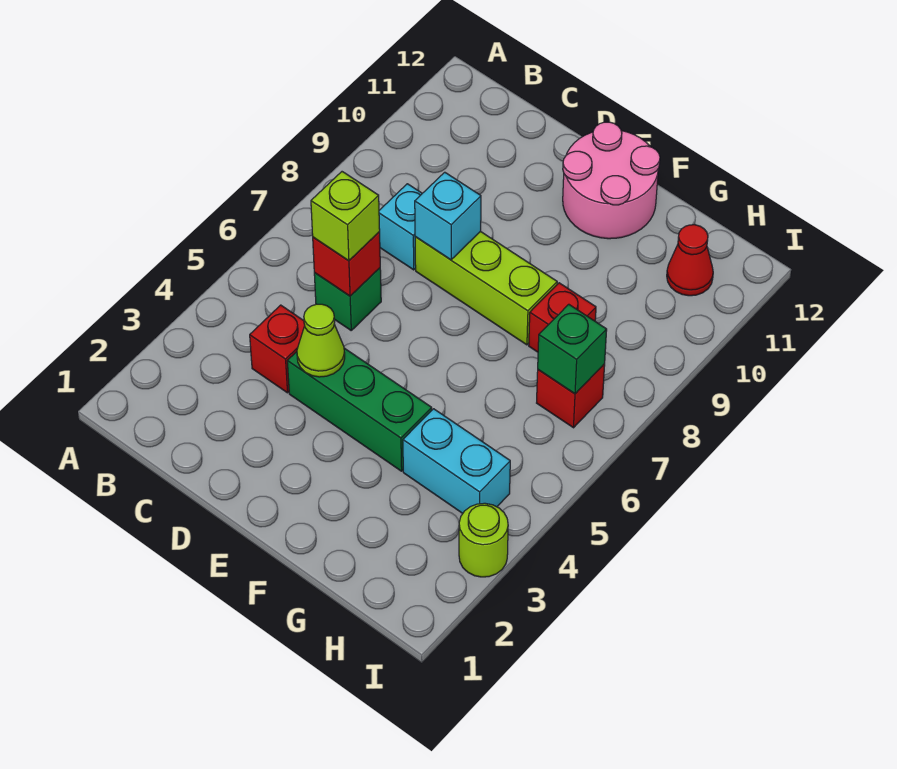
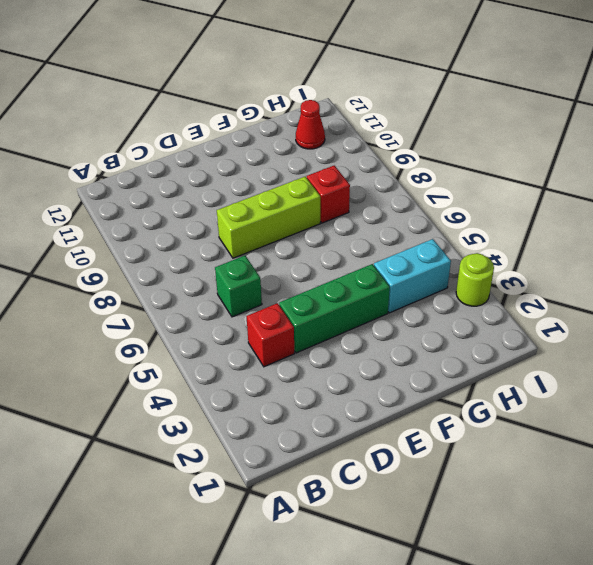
none -> cyan 1x1 brick [379,184,422,270]
none -> pink 2x2 round brick [563,122,660,239]
none -> red 1x1 brick [537,364,605,428]

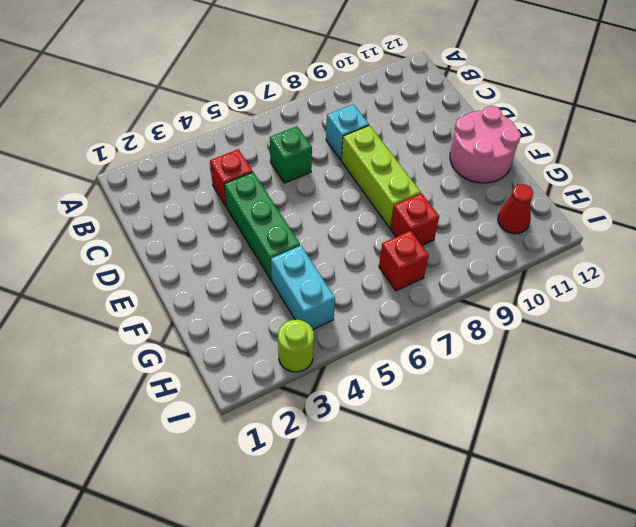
none -> red 1x1 brick [313,232,380,296]
none -> lime 1x1 cone [297,304,345,377]
none -> cyan 1x1 brick [415,172,481,260]

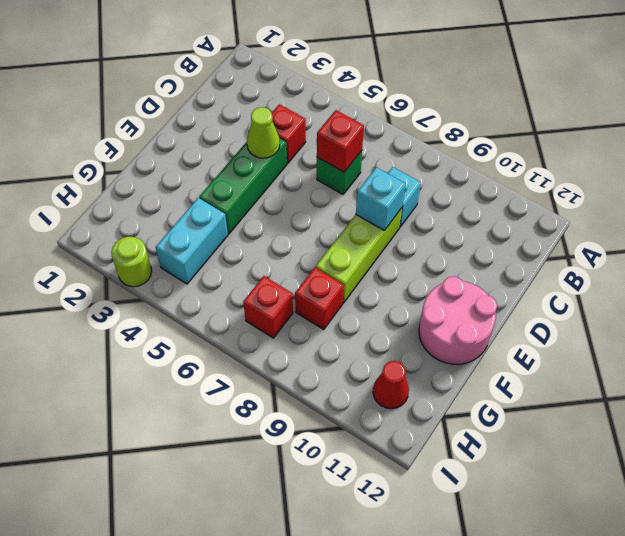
none -> green 1x1 brick [538,304,607,394]
none -> lime 1x1 brick [311,172,380,261]

